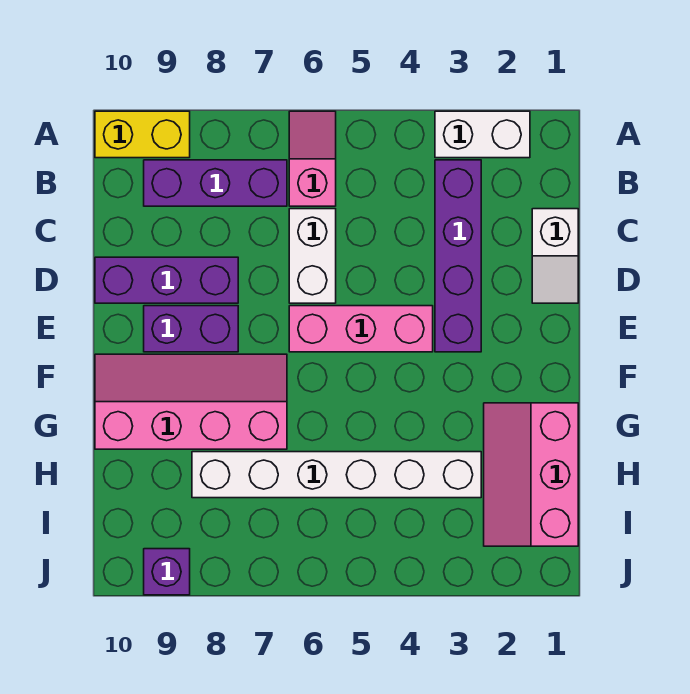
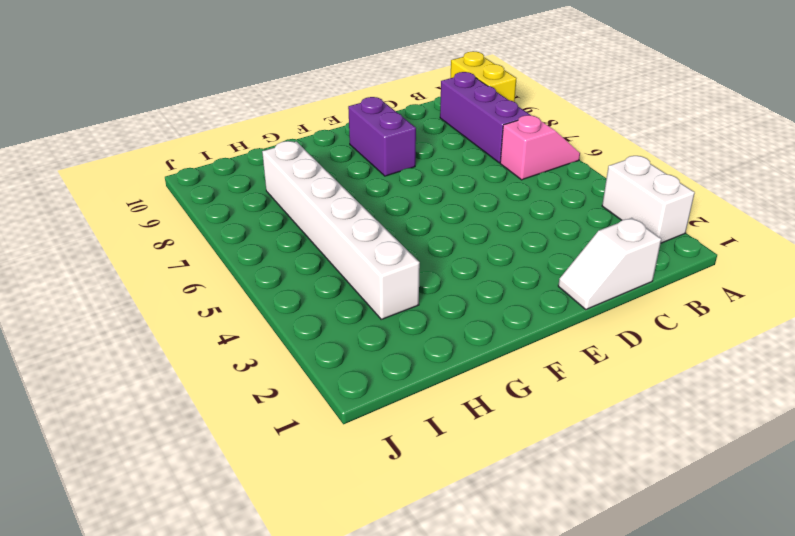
none -> purple 1x4 brick [435,160,481,352]
none -> white 1x2 brick [289,209,336,303]
none -> purple 1x3 brick [95,257,238,303]

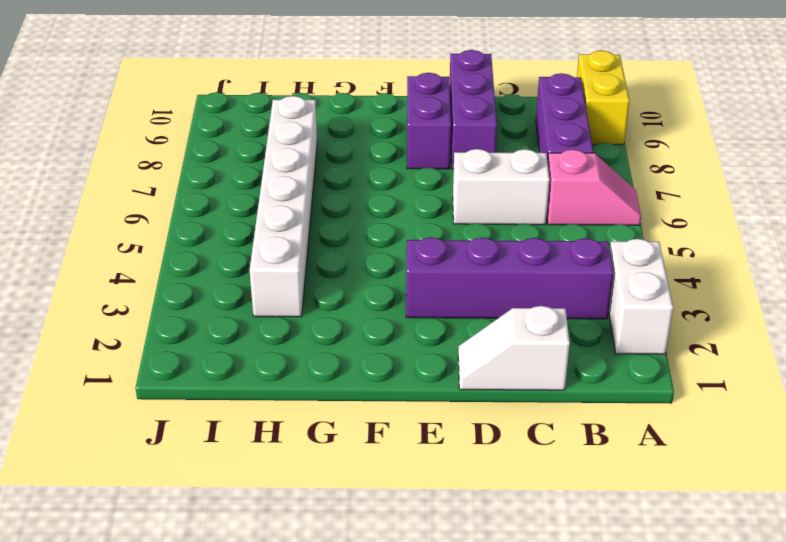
none -> pink 1x3 brick [289,306,433,352]
none -> pink 2x4 slope [95,354,287,449]
none -> pink 2x3 slope [484,403,578,546]

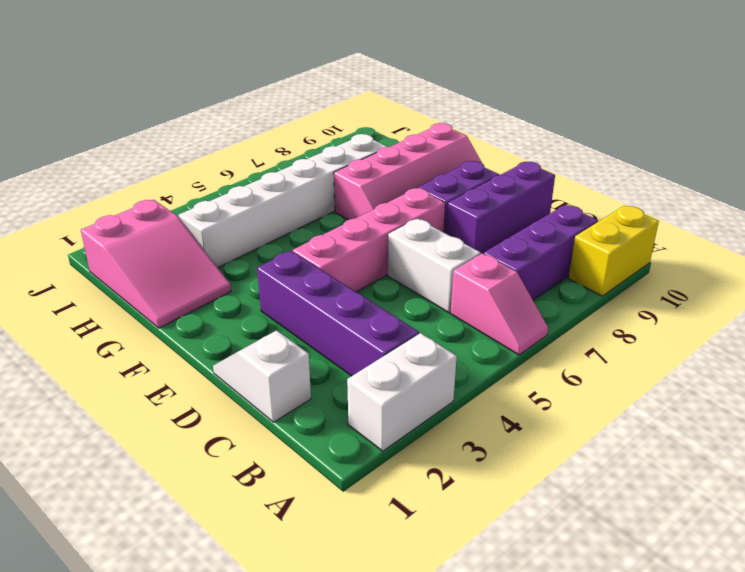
pink 1x4 brick [293,188,445,292] -> pink 1x3 brick [289,306,433,352]
pink 2x3 slope [81,200,231,328] -> pink 2x3 slope turned to [484,403,578,546]
none -> purple 1x1 brick [144,549,190,595]

